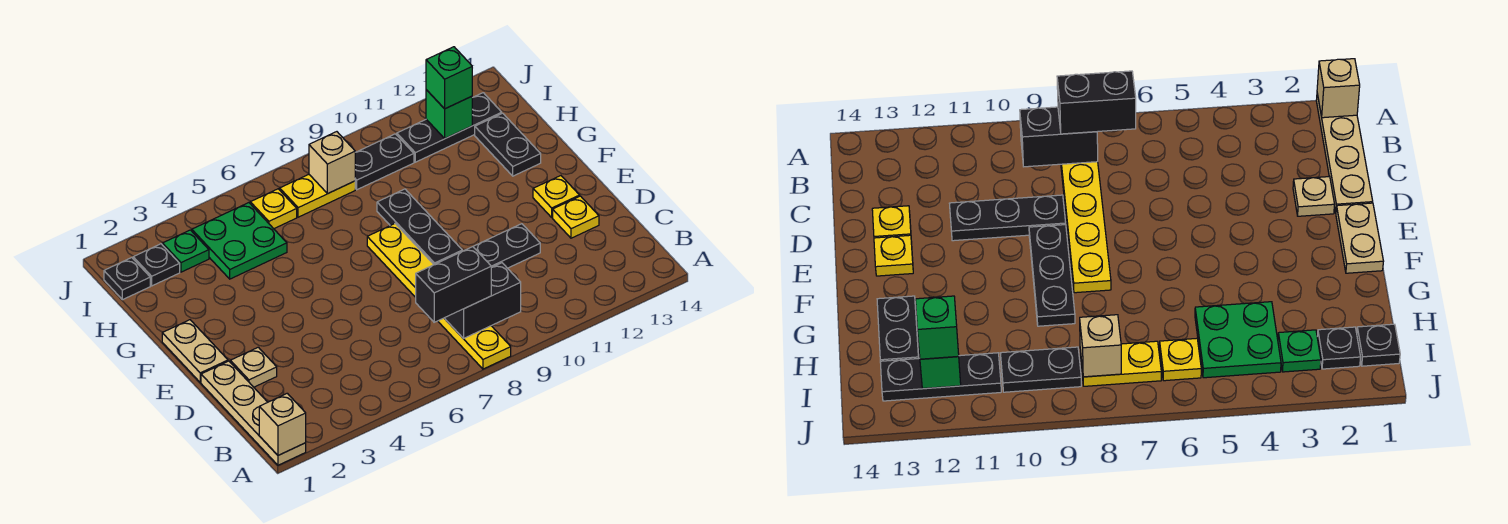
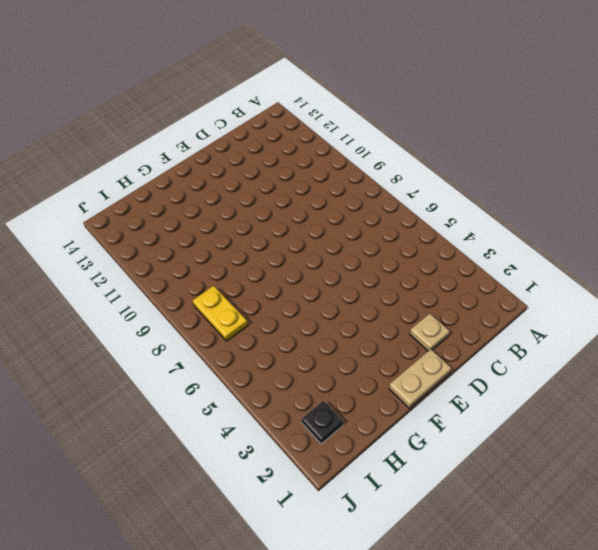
none -> tan 1x4 plate [201,361,306,465]
none -> yellow 1x6 plate [367,224,511,369]
none -> black 1x3 plate [473,224,540,268]

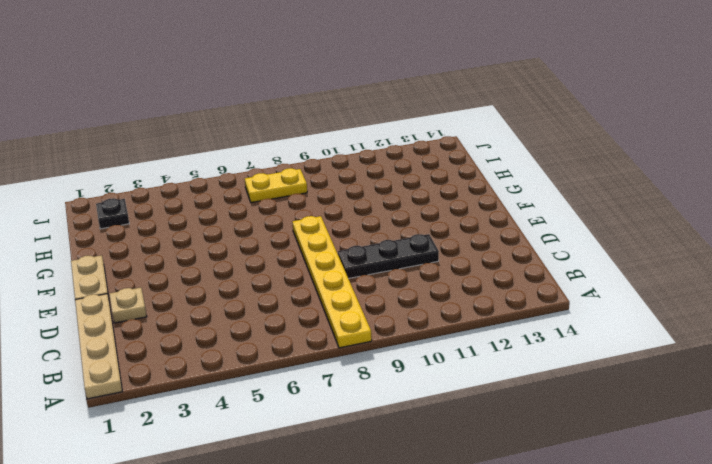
none -> yellow 1x1 plate [553,196,599,238]
none -> black 1x3 plate [377,189,462,265]
none -> yellow 1x1 plate [533,176,580,217]

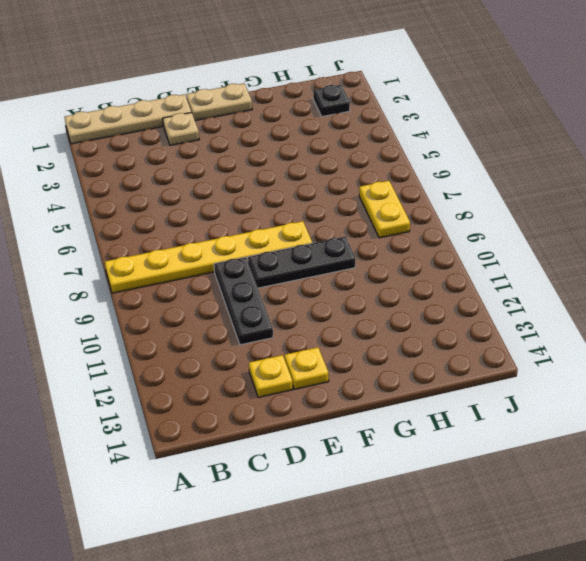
none -> black 1x2 plate [475,113,541,176]
none -> green 2x2 plate [192,203,287,279]
none -> black 1x1 plate [104,258,150,300]

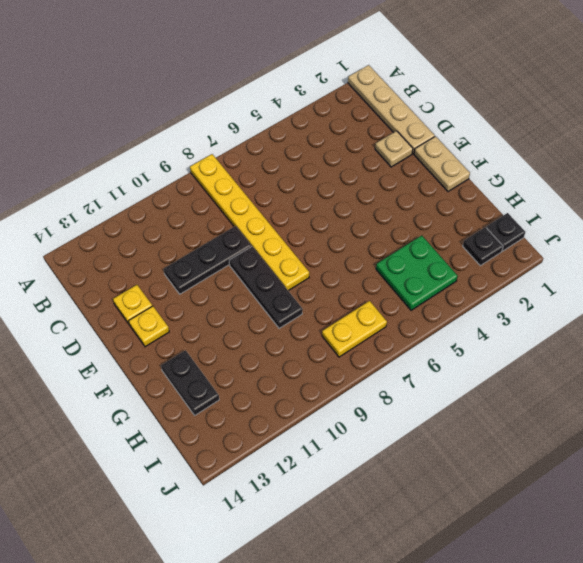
none -> green 1x1 plate [162,230,209,272]
none -> yellow 1x1 plate [250,189,297,229]
none -> black 1x2 plate [355,134,414,190]

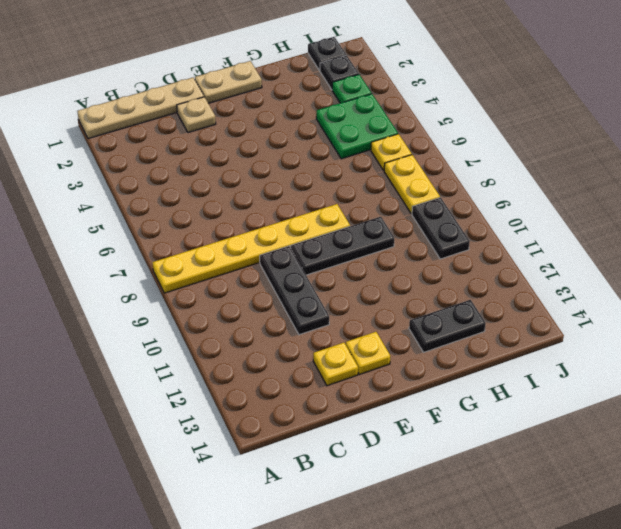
none -> black 1x3 plate [397,93,502,162]
none -> tan 1x1 brick [259,393,306,455]
none -> black 1x2 brick [445,263,521,339]

